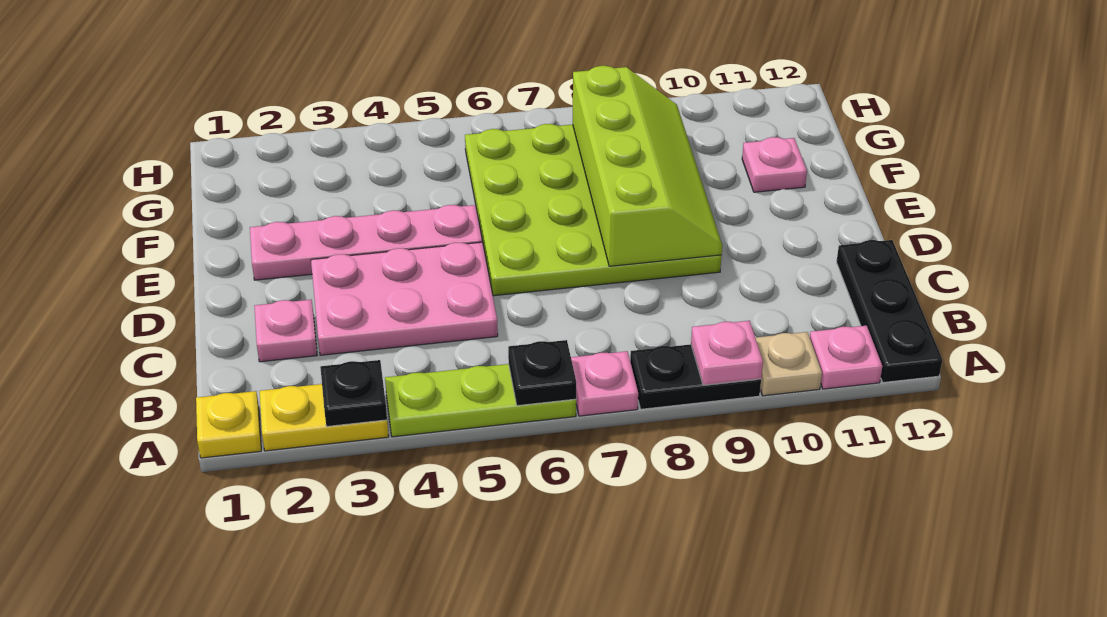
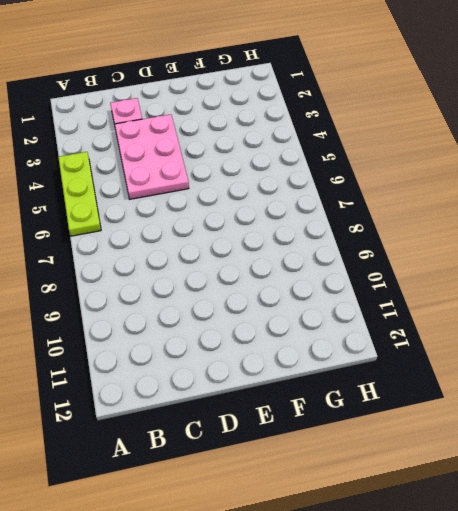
none -> yellow 1x1 plate [196,391,261,458]
none -> yellow 1x2 plate [259,384,389,451]
none -> pink 1x1 plate [571,351,638,416]

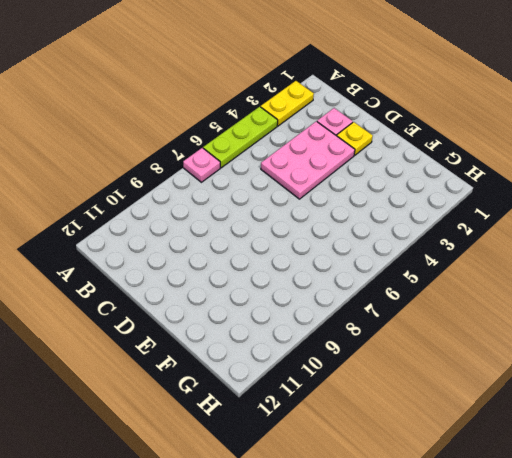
yellow 1x1 plate [337,122,373,155] -> yellow 1x1 plate moved to [196,391,261,458]
none -> black 1x2 plate [630,344,761,409]
none -> tan 1x1 plate [755,332,822,396]
none -> pink 1x1 plate [810,326,882,389]

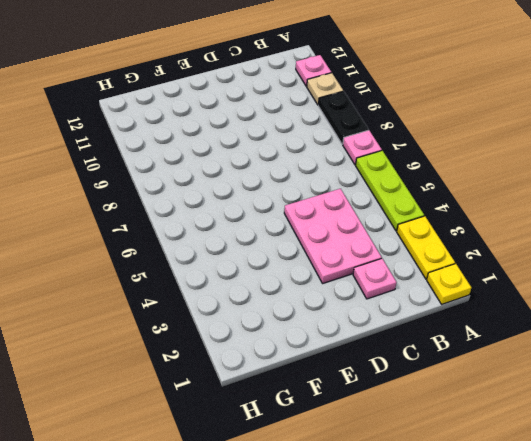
none -> black 1x3 plate [837,240,942,382]
none -> lime 4x4 plate [465,124,721,296]
none -> pink 1x4 plate [250,205,482,280]

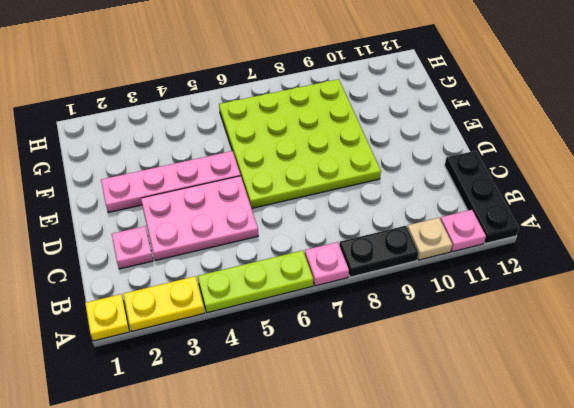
none -> pink 1x1 plate [742,137,807,192]
none -> black 1x1 plate [320,360,387,426]
none -> black 1x1 plate [508,340,576,406]

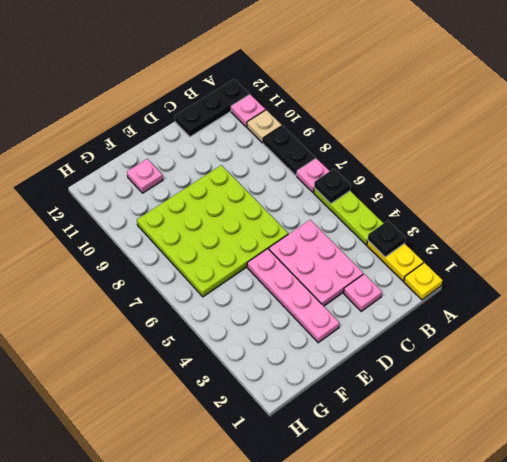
none -> pink 1x1 plate [691,321,763,385]
none -> lime 2x4 slope [573,66,722,266]

